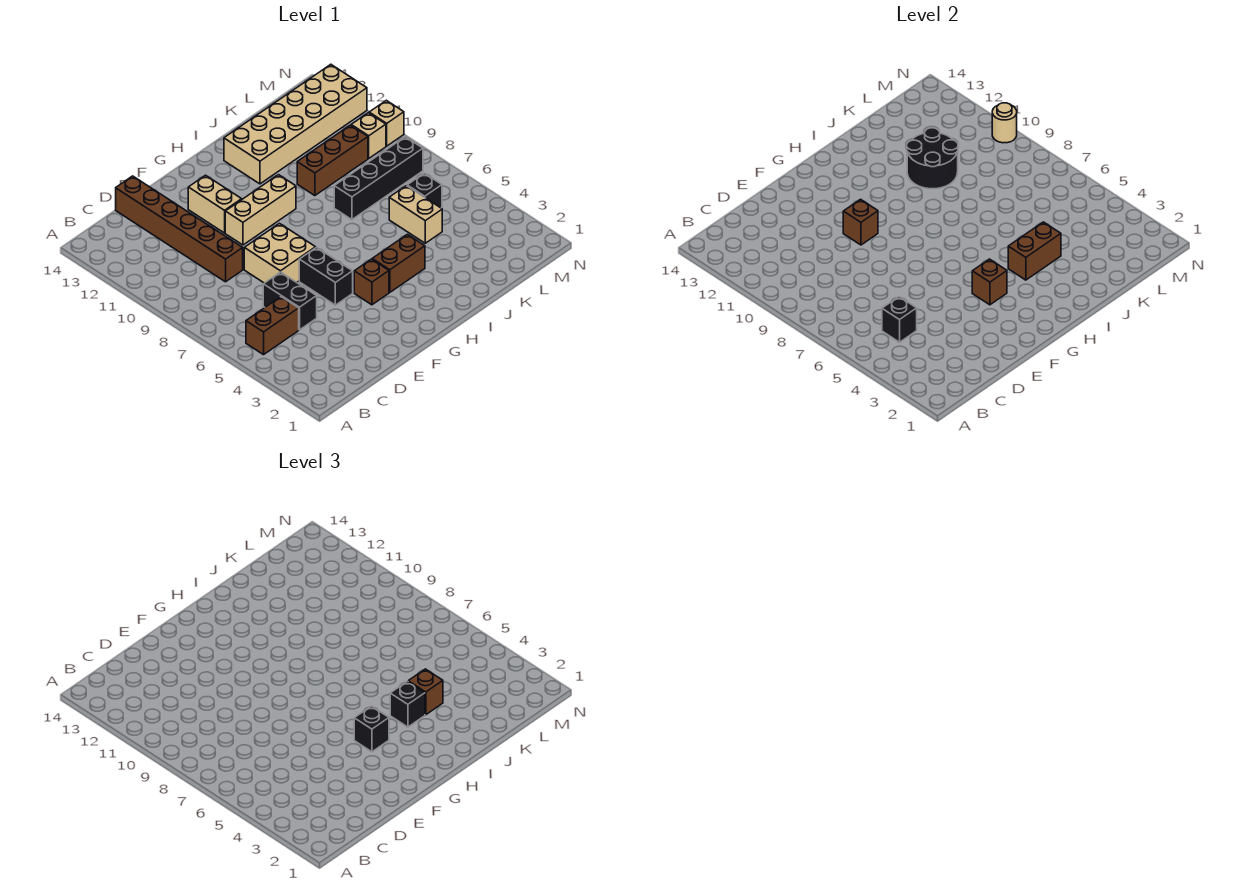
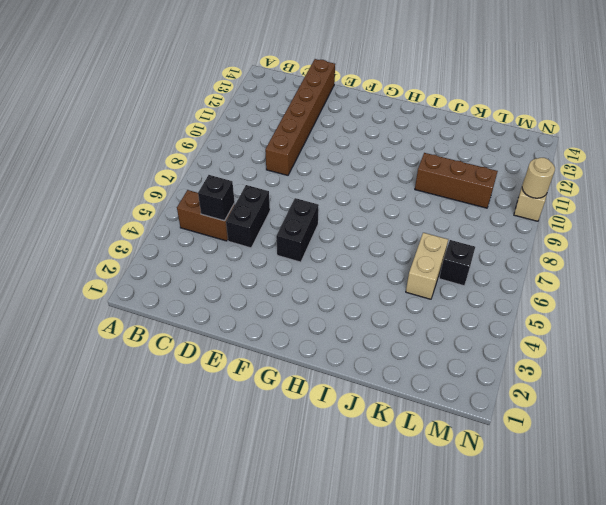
none -> tan 2x2 brick [244,224,316,283]
none -> tan 1x3 brick [225,175,296,245]
none -> tan 1x2 brick [188,175,242,233]

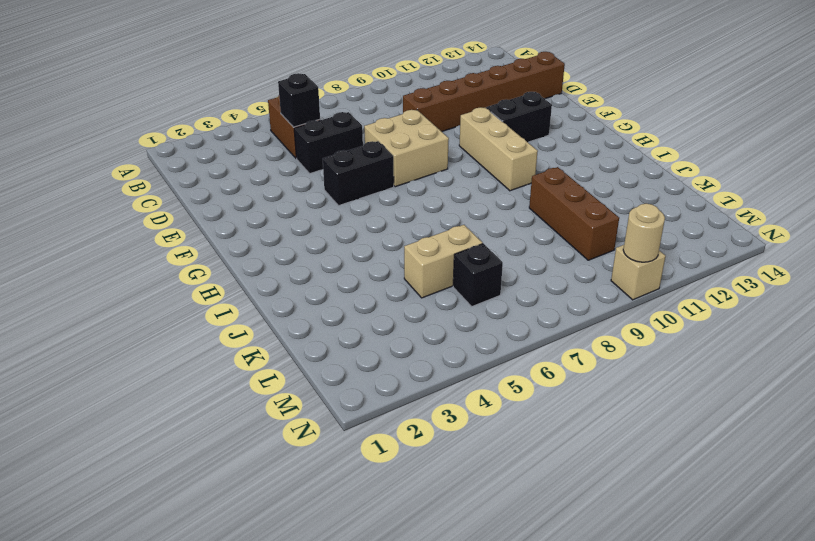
black 1x2 brick [486,92,552,142] -> tan 1x2 brick [188,175,242,233]
none -> brown 1x1 brick [354,259,389,305]
none -> brown 1x2 brick [372,234,425,292]
none -> tan 2x6 brick [224,64,367,184]

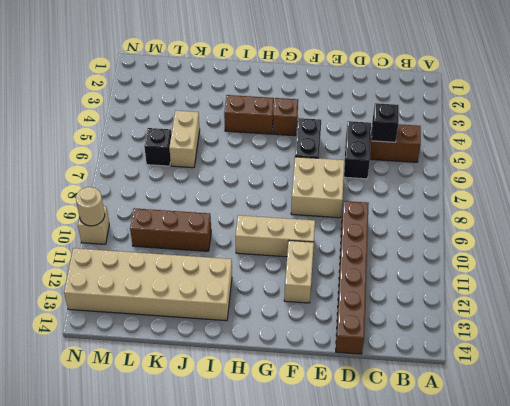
none -> black 1x4 brick [334,137,423,220]
none -> tan 1x1 brick [351,113,386,158]
none -> brown 1x1 brick [843,199,878,245]

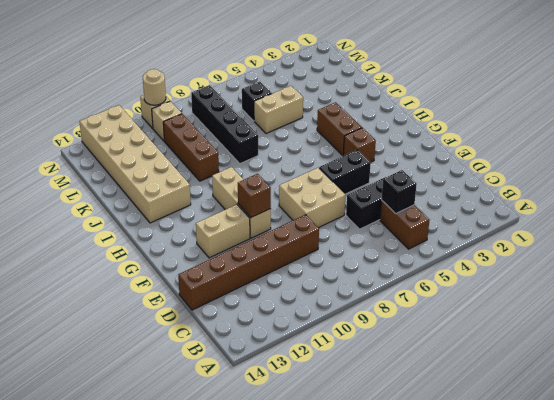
none -> brown 1x1 brick [972,259,1007,305]
none -> brown 1x2 brick [1008,222,1061,280]
none -> black 2x2 round brick [907,128,958,189]

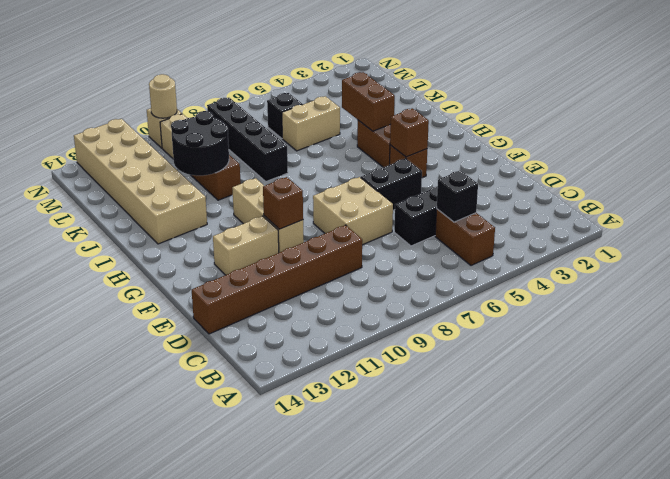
none -> black 1x1 brick [354,706,389,752]
none -> black 1x1 brick [390,681,425,727]
none -> brown 1x1 brick [408,669,443,715]

